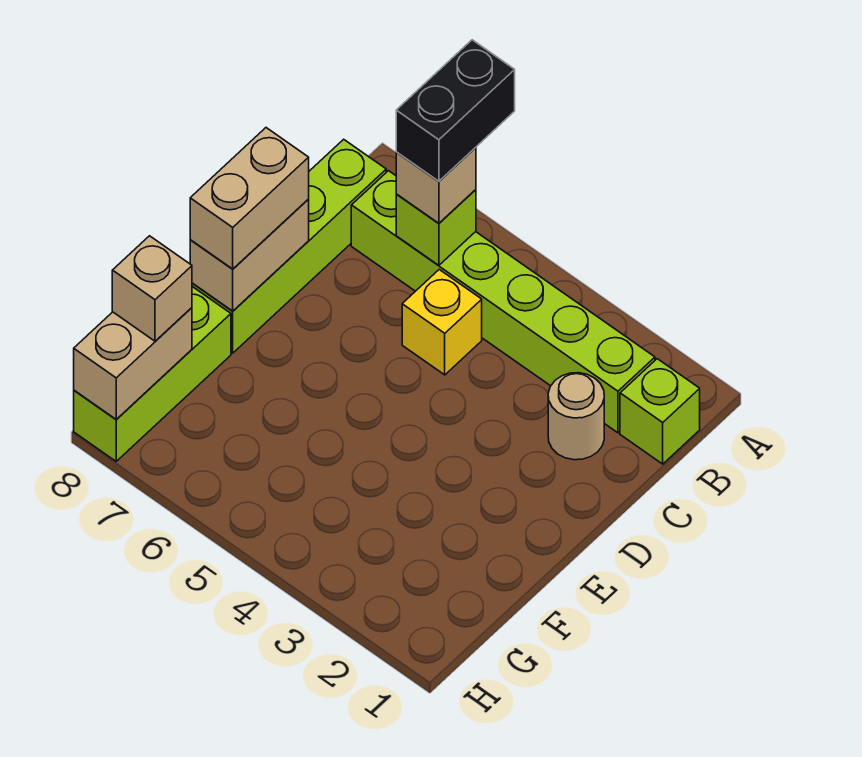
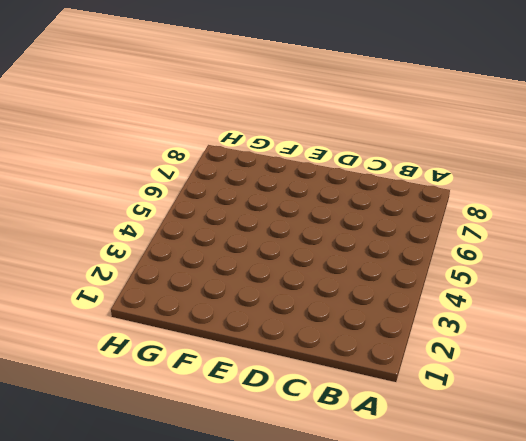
none -> lime 1x1 brick [620,359,700,464]
none -> lime 1x6 brick [351,171,655,433]
none -> lime 1x4 brick [192,139,386,353]

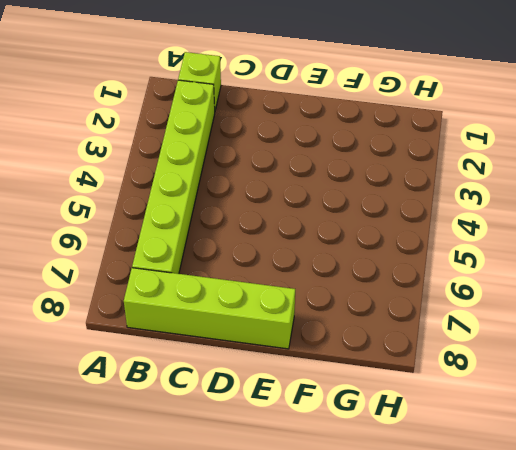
none -> tan 1x1 round brick [548,373,604,460]
none -> yellow 1x1 brick [402,270,482,375]
none -> lime 1x3 brick [74,287,231,461]

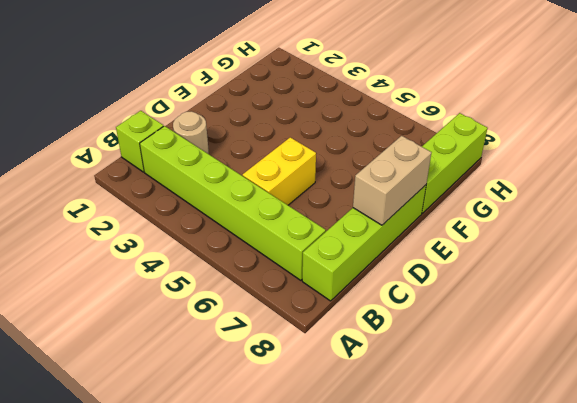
yellow 1x2 brick [243,137,316,205] -> yellow 1x1 brick [402,270,482,375]
none -> lime 1x1 brick [396,190,476,265]
none -> tan 1x2 brick [74,308,192,419]
none -> tan 1x1 brick [396,148,476,223]

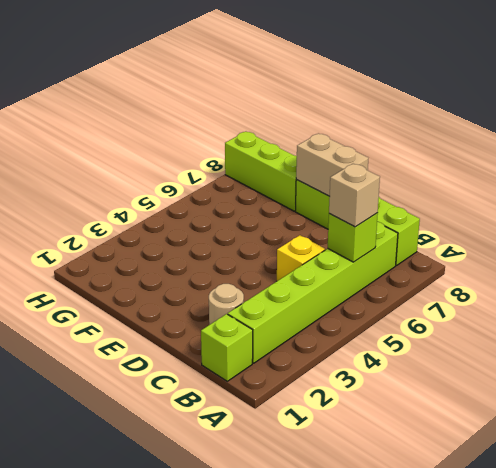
none -> tan 1x2 brick [74,308,192,419]
none -> tan 1x2 brick [190,128,309,269]
none -> tan 1x1 brick [112,236,192,341]

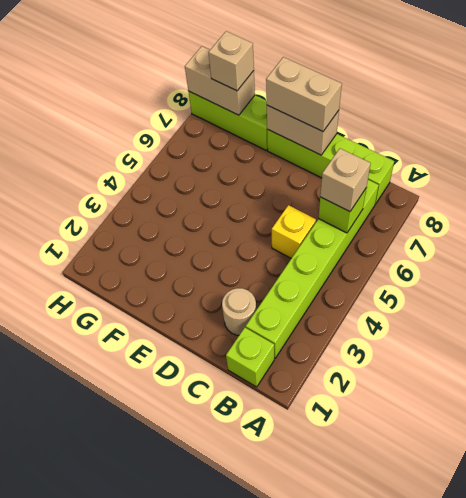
none -> black 1x2 brick [396,40,515,181]

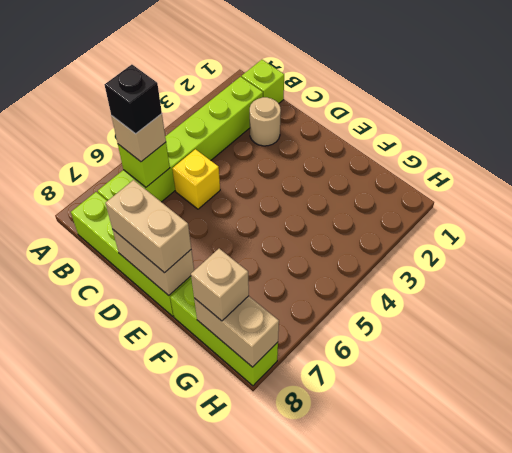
black 1x1 brick [105,65,162,134] -> black 1x2 brick [396,40,515,181]

